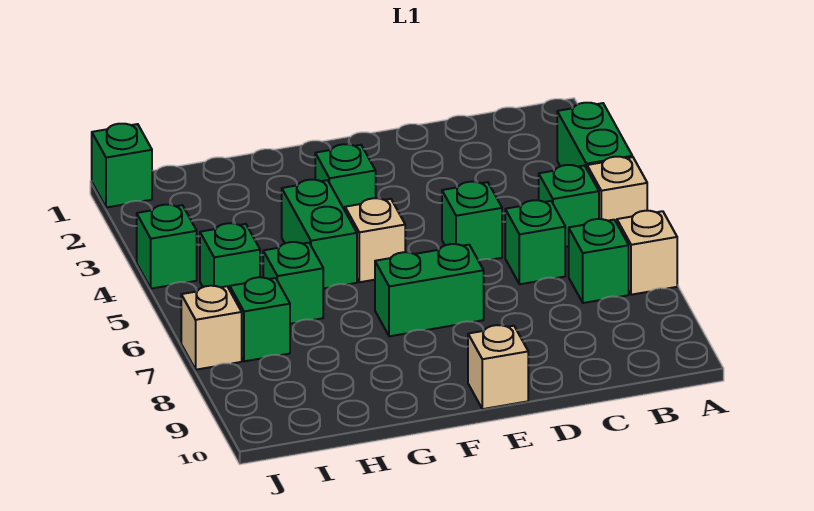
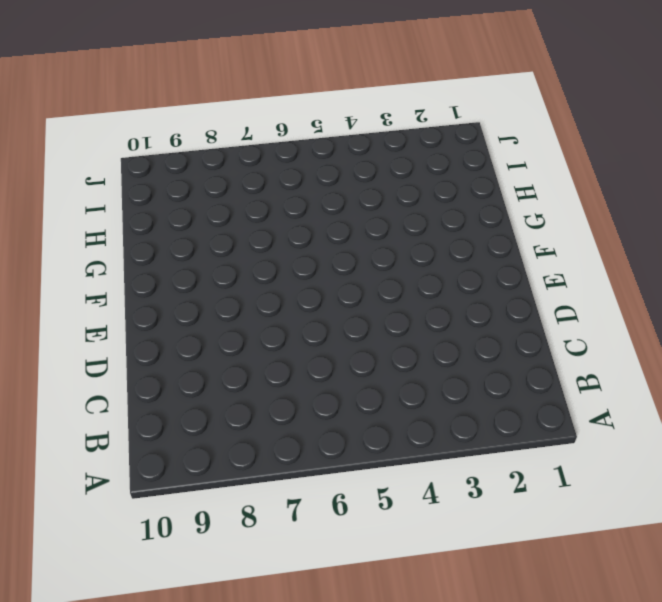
none -> green 1x2 brick [557,103,632,169]
none -> tan 1x1 brick [587,157,647,223]
none -> tan 1x1 brick [617,211,677,295]

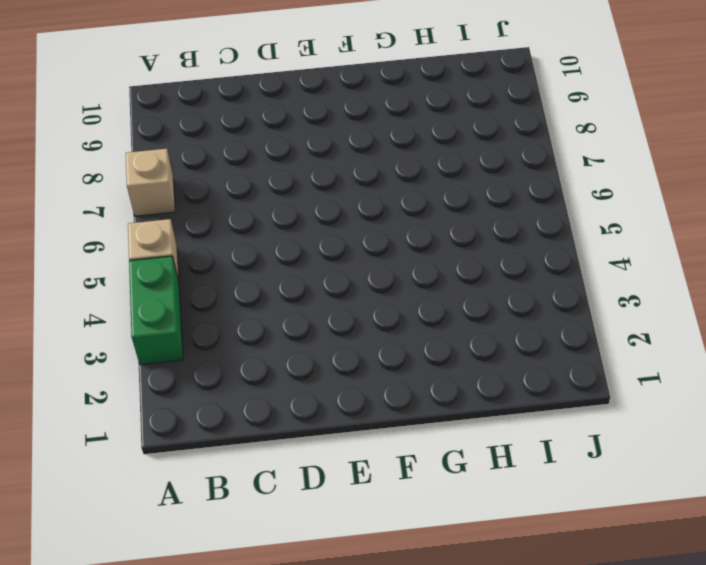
none -> green 1x1 brick [539,165,599,247]
none -> green 1x1 brick [569,219,629,303]
none -> green 1x1 brick [505,200,565,284]

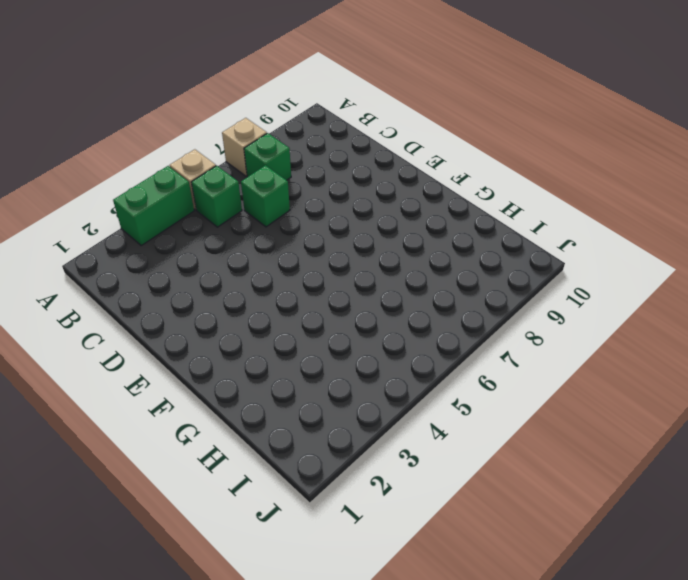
none -> green 1x1 brick [442,182,502,261]
none -> green 1x2 brick [375,244,484,336]
none -> tan 1x1 brick [468,325,528,409]

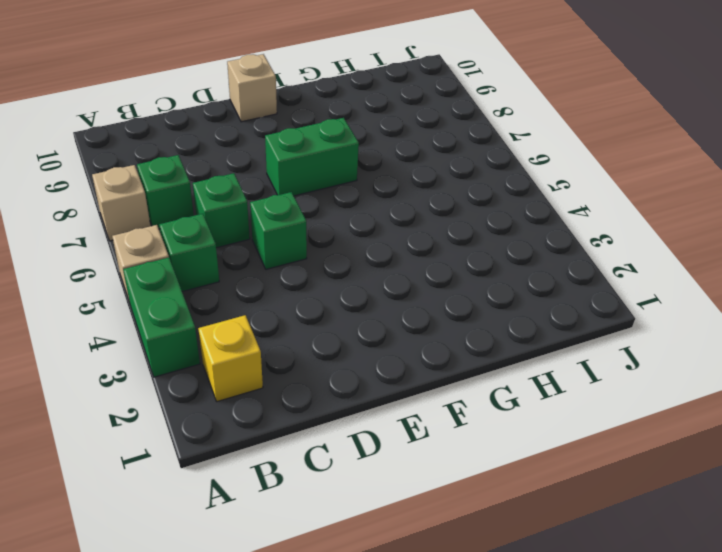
yellow 1x1 brick [198,315,263,402] -> none
none -> green 1x1 brick [315,144,376,210]
none -> tan 1x1 brick [345,198,405,282]
none -> green 1x2 brick [282,180,357,289]

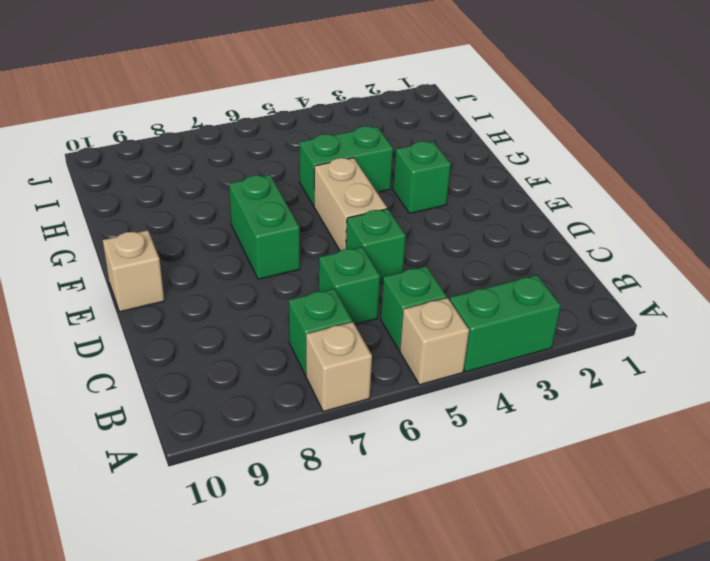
tan 1x2 brick [314,158,387,251] -> tan 1x1 brick [345,198,405,282]
none -> green 1x1 brick [263,242,323,324]
none -> green 1x1 brick [200,223,260,290]
none -> green 1x1 brick [230,277,290,361]

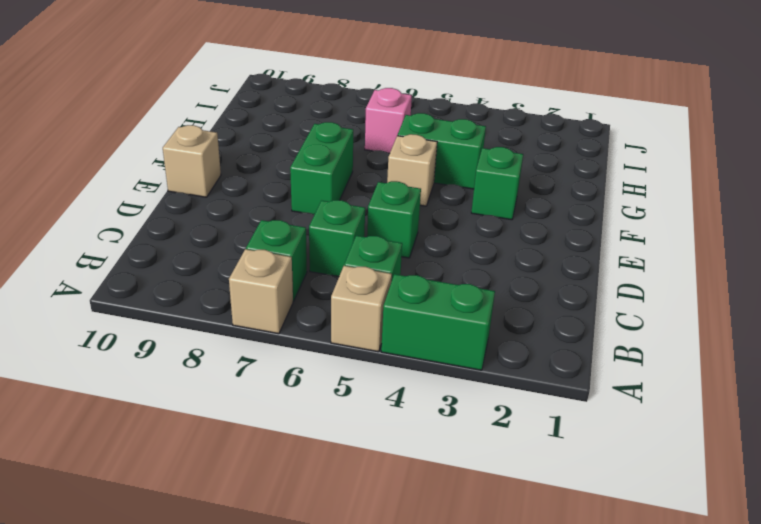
pink 1x1 brick [365,88,412,154] -> green 1x1 brick [263,242,323,324]
none -> green 1x1 brick [200,223,260,290]
none -> green 1x1 brick [230,277,290,361]
none -> green 1x1 brick [92,124,152,207]

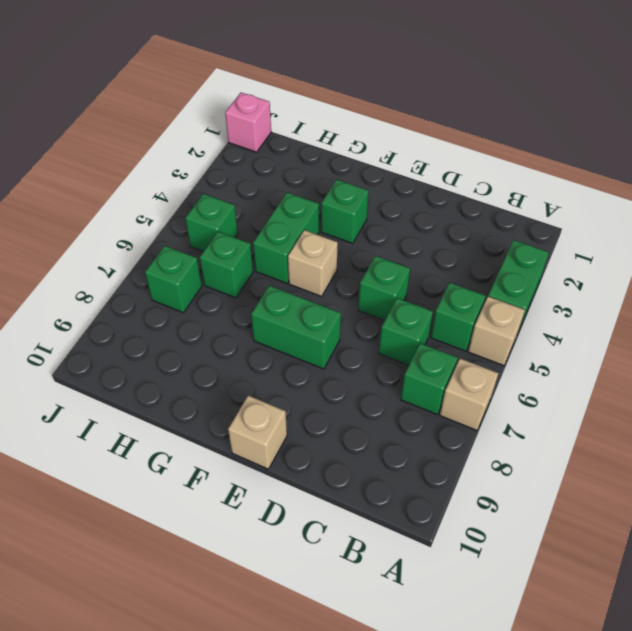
pink 1x1 brick [225,93,271,152] -> green 1x1 brick [92,124,152,207]
none -> green 1x1 brick [137,205,197,289]
none -> tan 1x1 brick [181,286,242,370]

